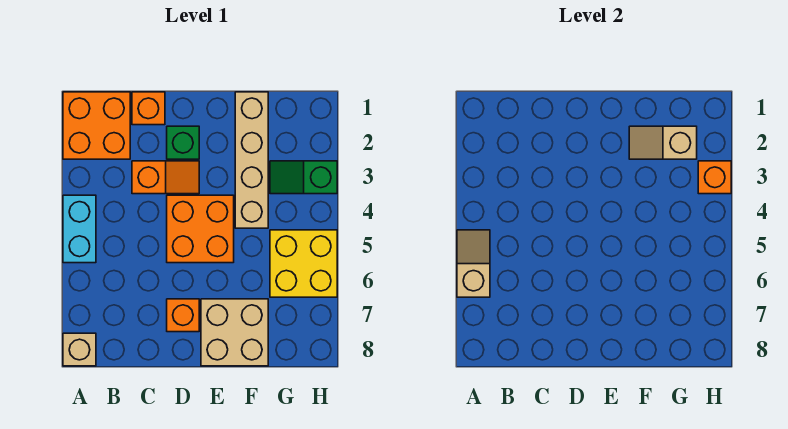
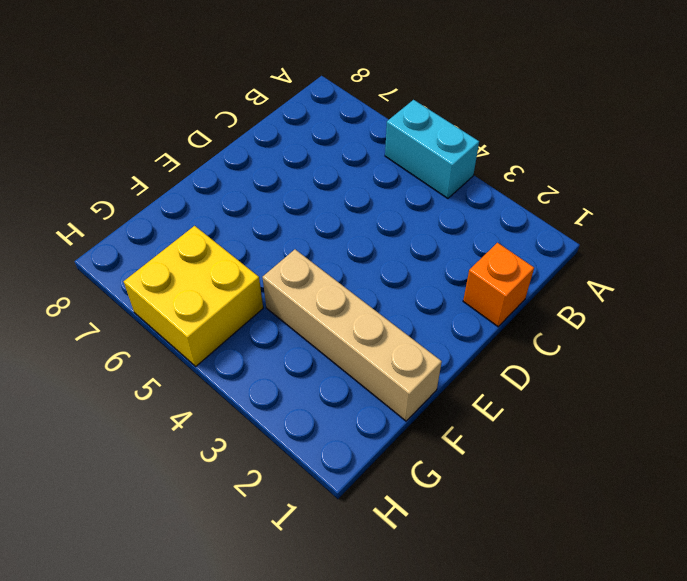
none -> orange 2x2 brick [63,92,130,159]
none -> tan 1x1 brick [63,333,96,366]
none -> orange 1x2 slope [132,161,199,194]

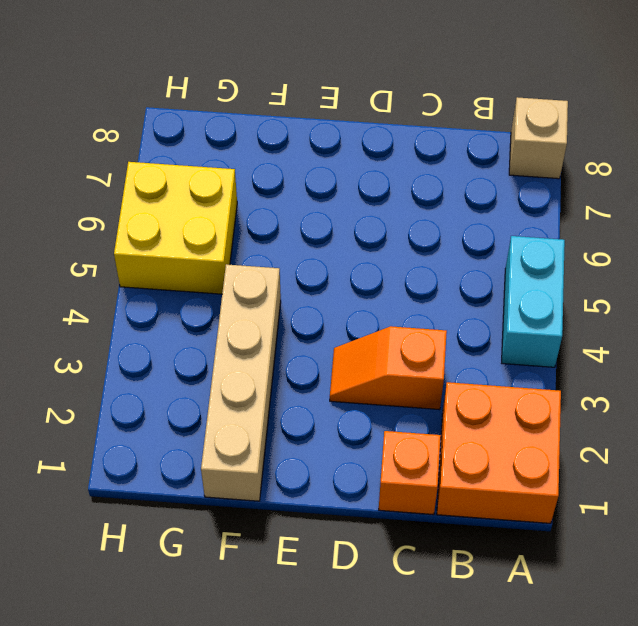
none -> green 1x1 brick [167,126,199,159]
none -> orange 2x2 brick [167,195,234,263]
none -> orange 1x1 brick [167,299,199,332]

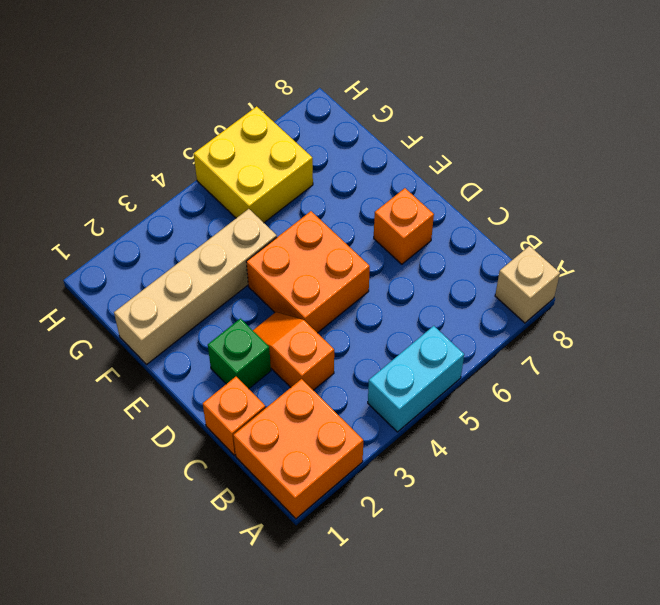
none -> tan 2x2 brick [201,299,268,366]
none -> green 1x2 slope [270,161,337,194]
none -> tan 1x2 slope [457,230,490,297]

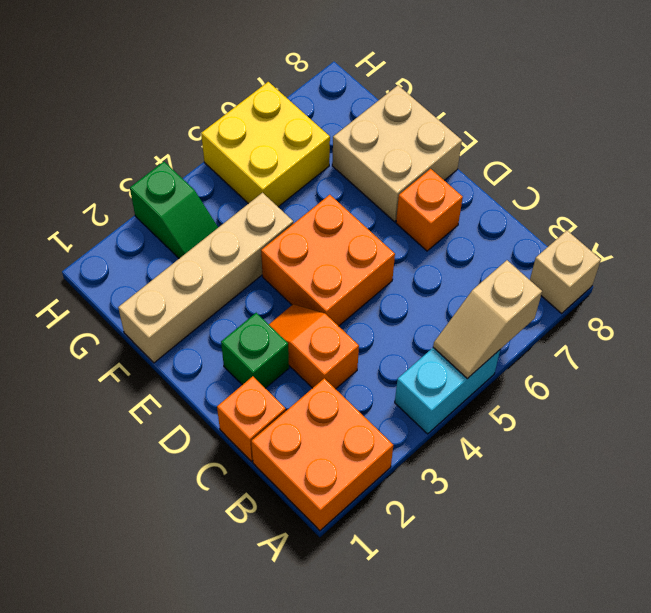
none -> tan 1x2 slope [629,126,697,159]
none -> orange 1x1 brick [698,161,731,194]

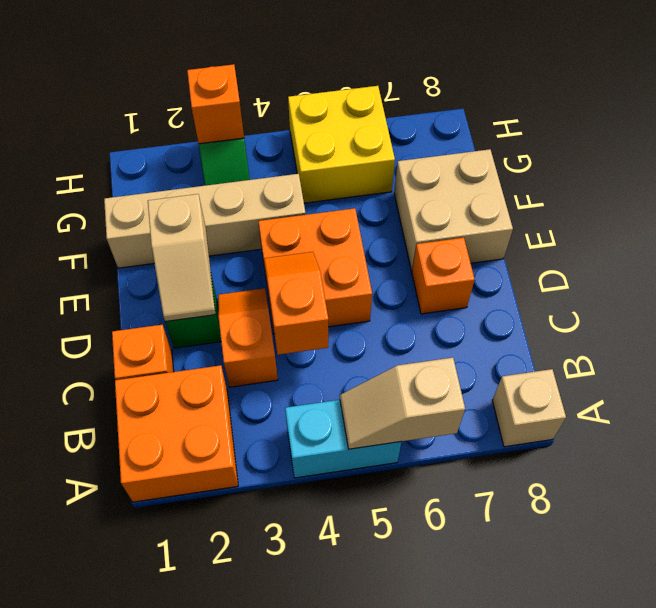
orange 1x2 slope [264,252,328,355] -> none
tan 1x2 slope [148,194,216,322] -> tan 1x2 slope moved to [629,126,697,159]

